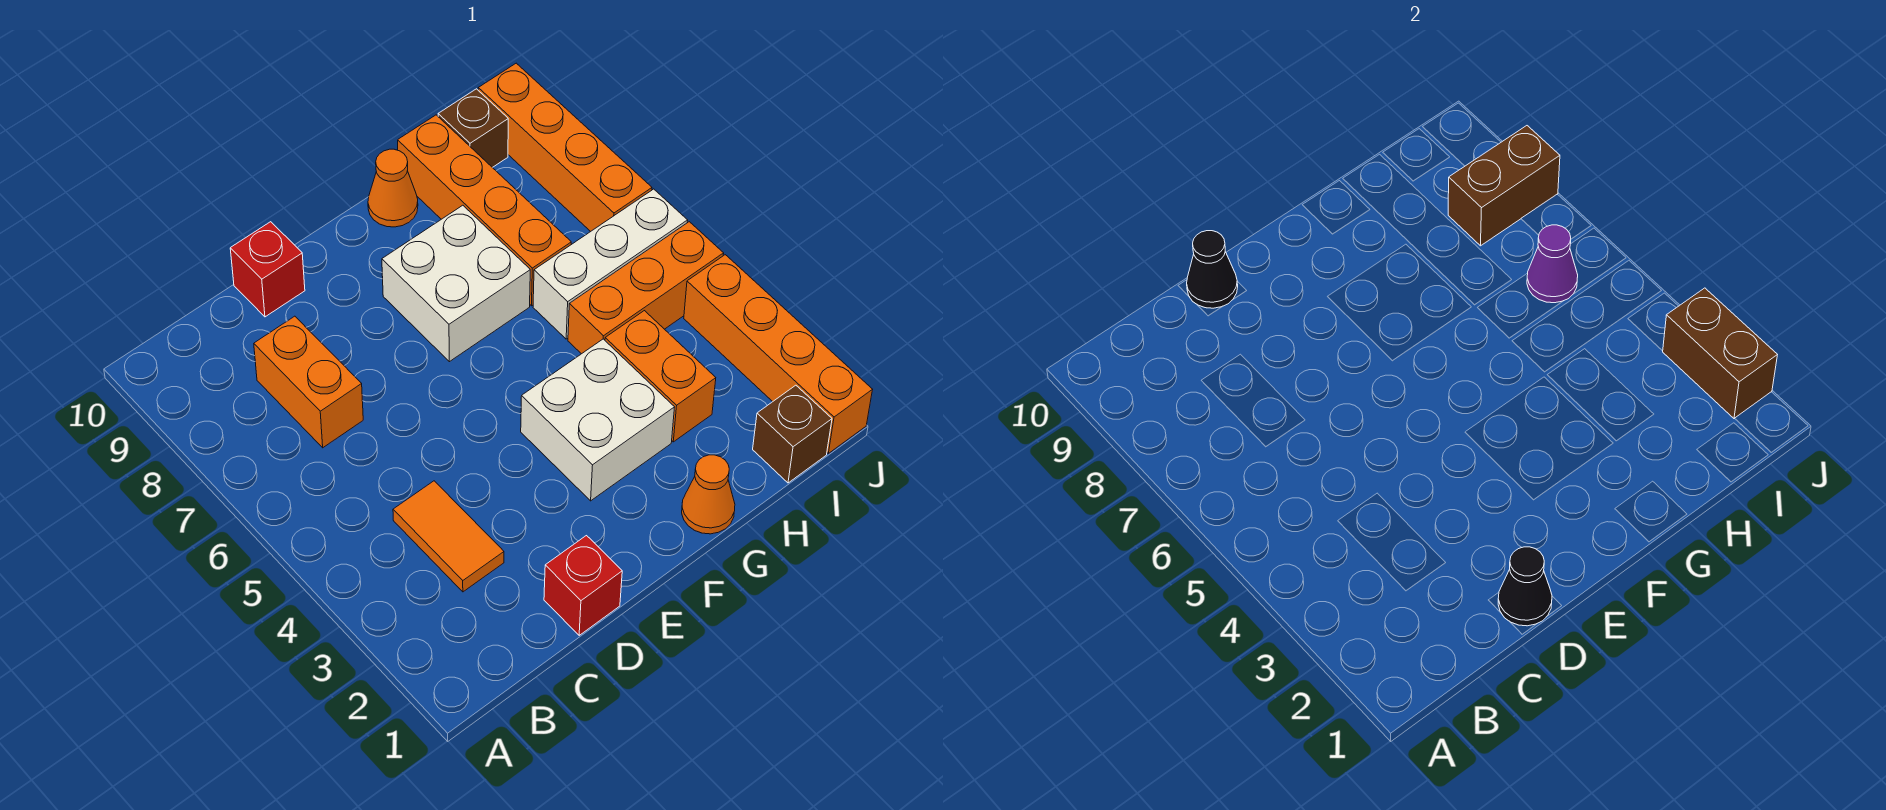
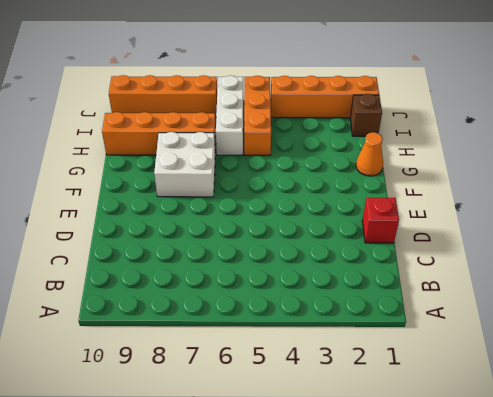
none -> orange 1x2 tile [393,481,504,592]
none -> orange 1x2 brick [254,316,363,448]
none -> red 1x1 brick [230,222,305,317]

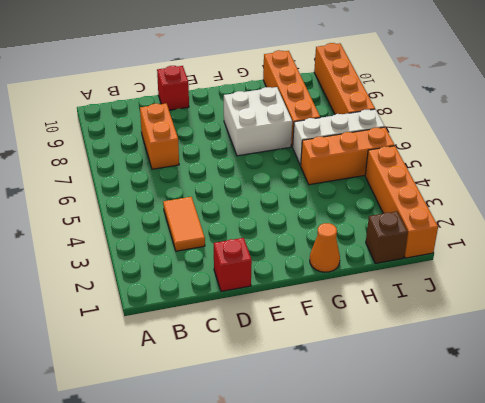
none -> white 2x2 brick [521,339,675,501]
none -> orange 1x1 cone [368,149,418,227]
none -> orange 1x2 brick [605,311,716,442]

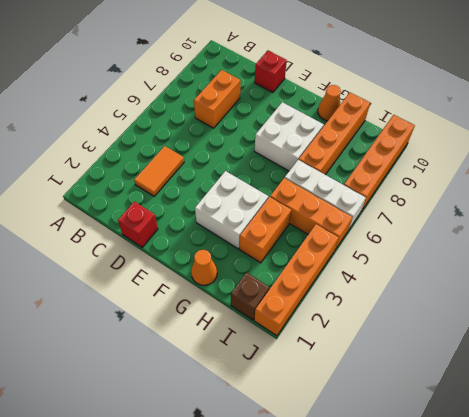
none -> brown 1x1 brick [438,89,508,167]
none -> black 1x1 cone [1498,547,1552,626]
none -> black 1x1 cone [1187,231,1238,308]

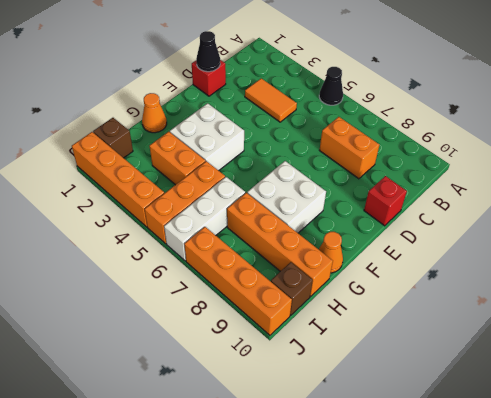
black 1x1 cone [319,67,343,105] -> black 1x1 cone moved to [1187,231,1238,308]
none -> purple 1x1 cone [1527,225,1578,303]
none -> brown 1x2 brick [1448,126,1560,246]
none -> brown 1x2 brick [1663,288,1777,419]

